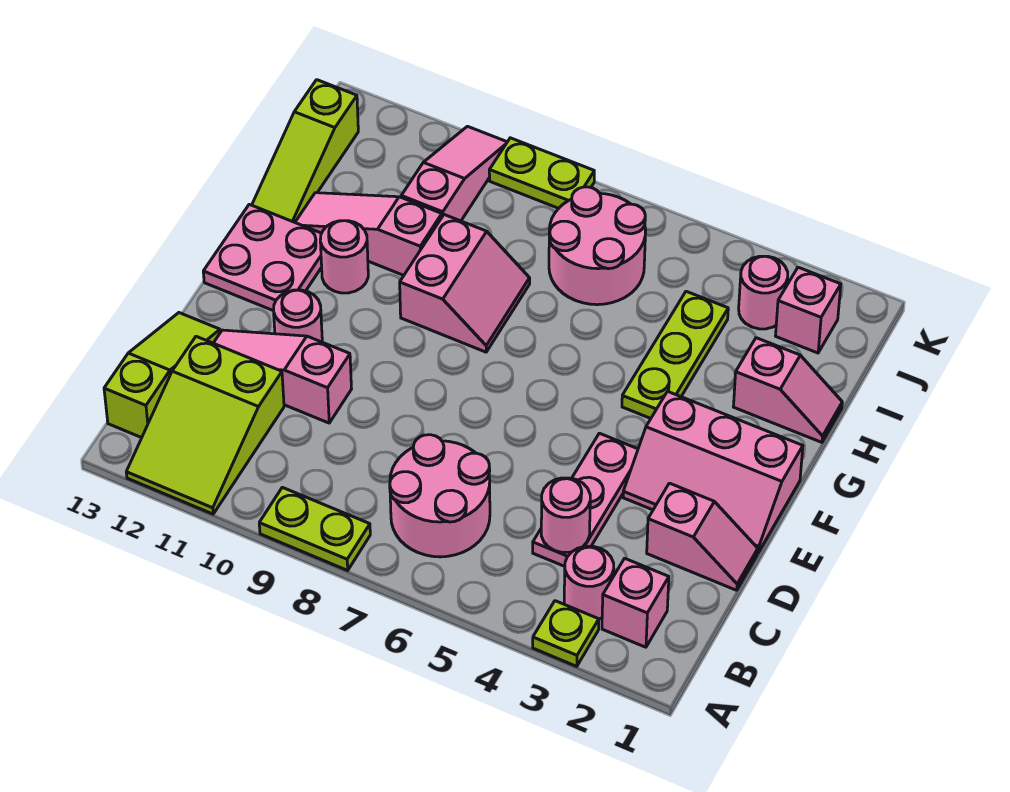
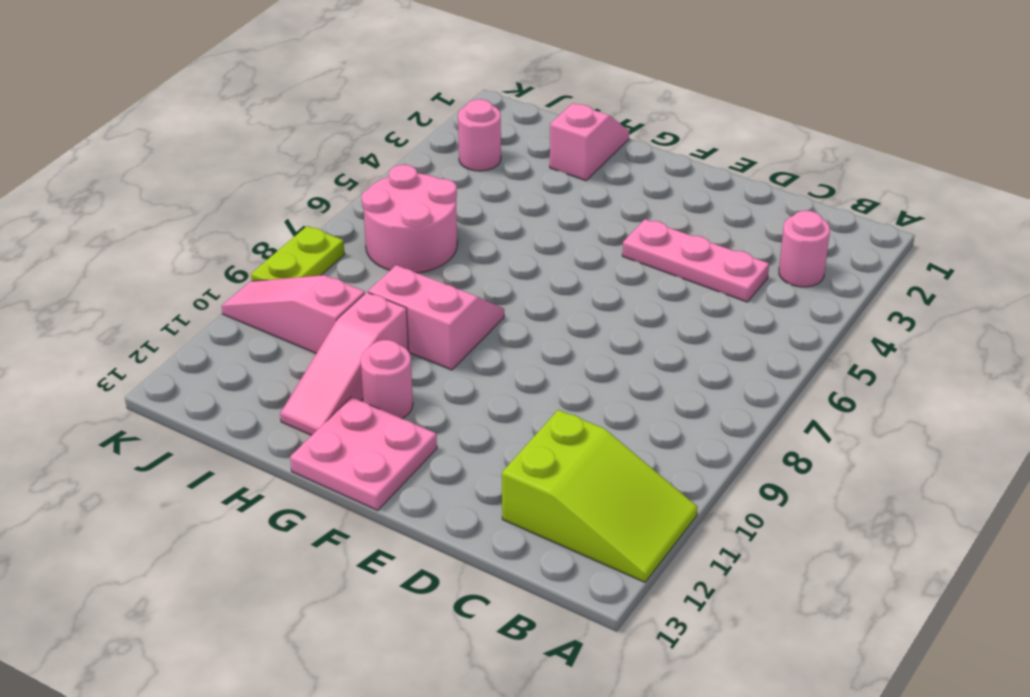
none -> lime 1x1 plate [533,601,599,666]
none -> lime 1x2 plate [259,487,370,570]
none -> pink 1x1 brick [602,558,669,647]

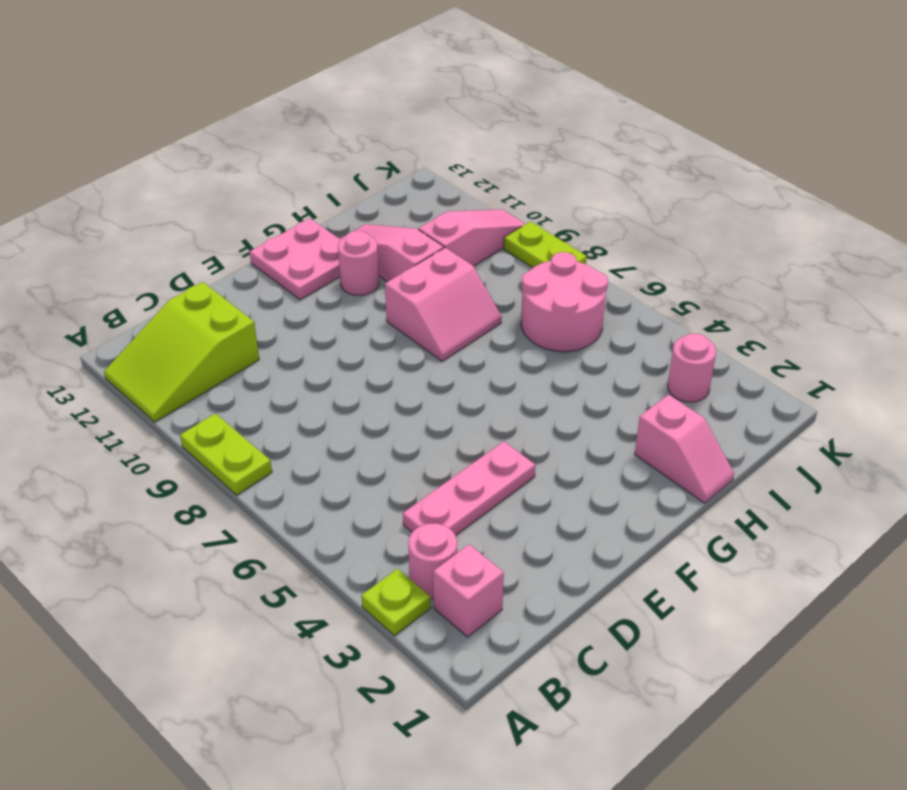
none -> pink 2x2 round brick [390,435,490,557]
none -> lime 1x3 slope [104,313,220,438]
none -> pink 1x2 slope [647,483,758,590]

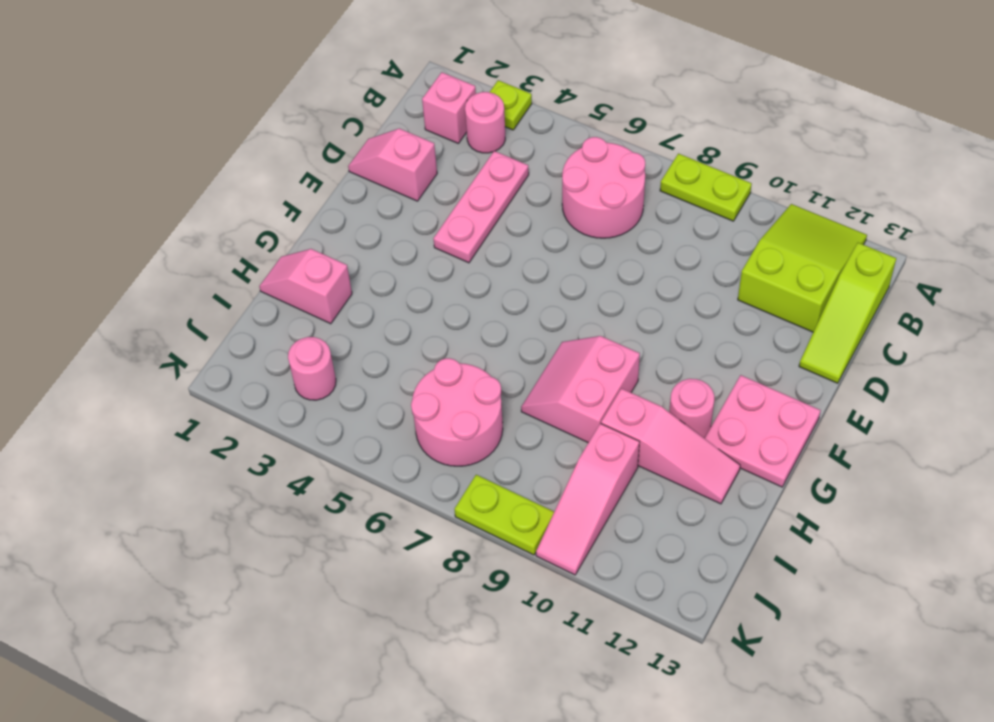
none -> pink 1x3 slope [214,330,351,423]
none -> pink 2x3 slope [623,391,803,553]
none -> pink 1x1 round brick [274,290,322,342]

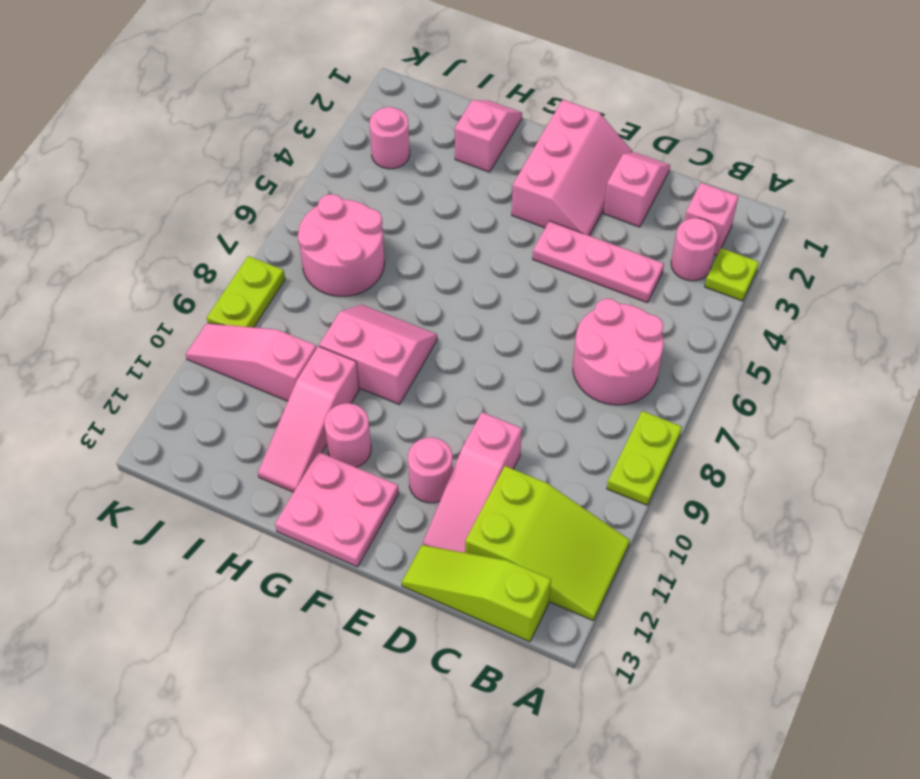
none -> lime 1x3 plate [622,291,728,418]
none -> lime 1x3 slope [252,80,358,222]
none -> pink 1x1 brick [776,267,841,353]

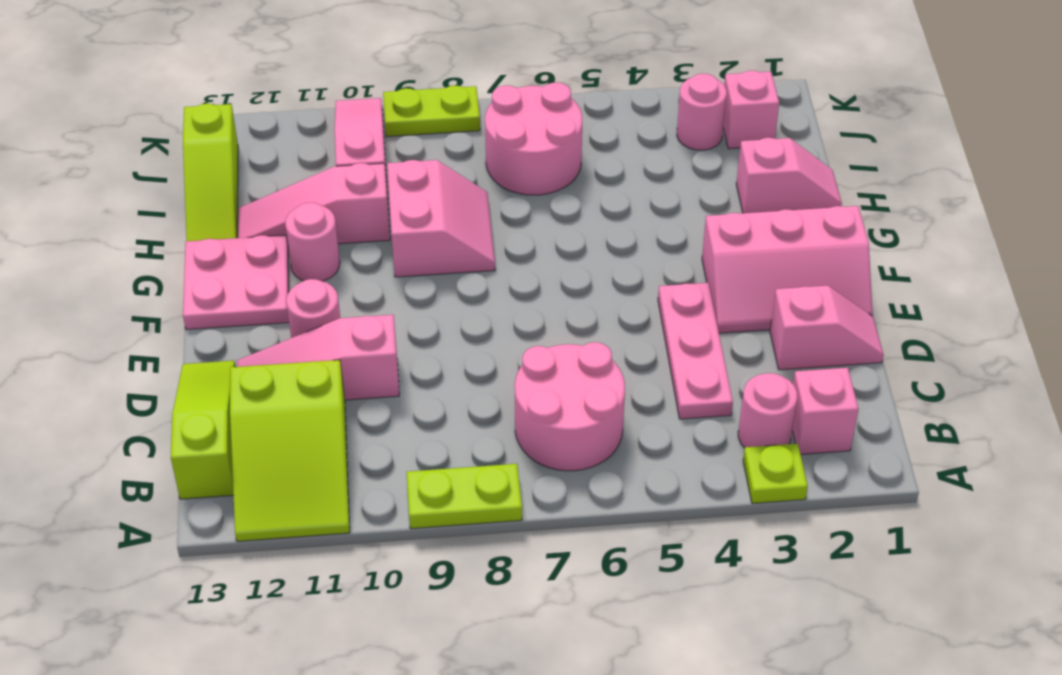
none -> lime 1x3 plate [622,291,728,418]
none -> pink 1x1 round brick [541,478,590,552]

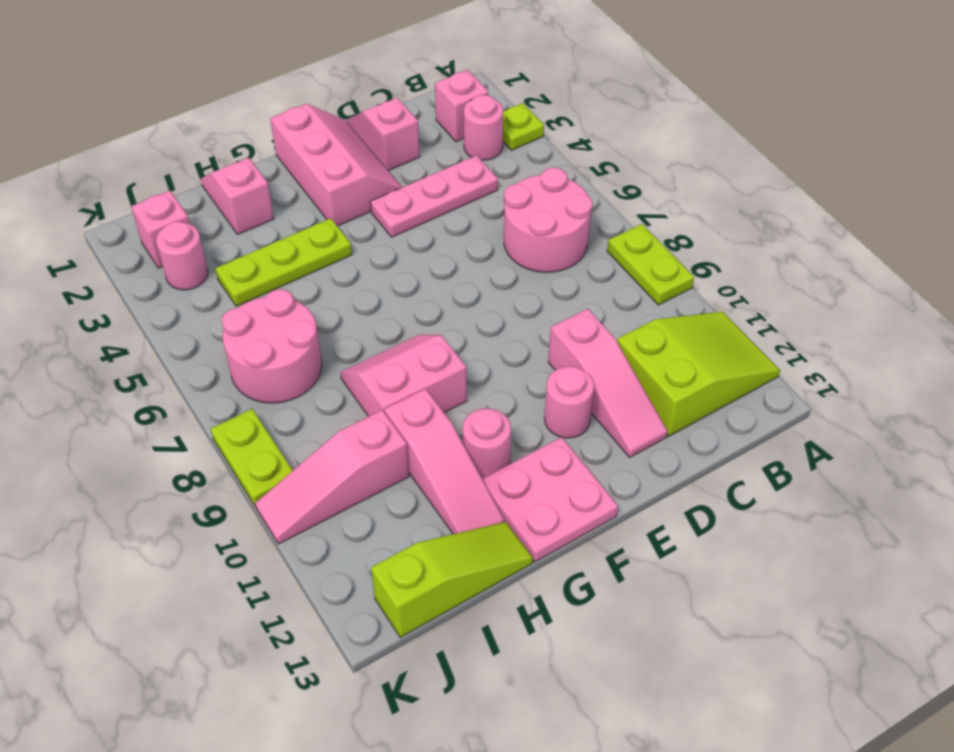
none -> lime 1x3 slope [104,313,220,438]
none -> pink 1x1 round brick [541,478,590,552]

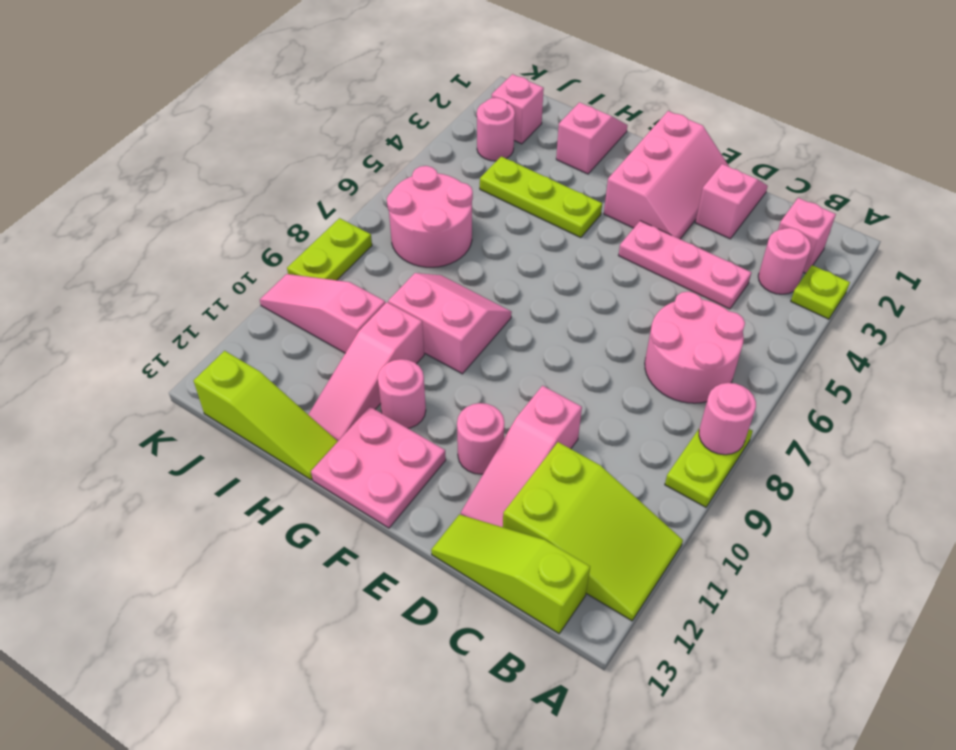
pink 1x1 round brick [699,383,756,455] -> pink 1x1 round brick moved to [541,478,590,552]

